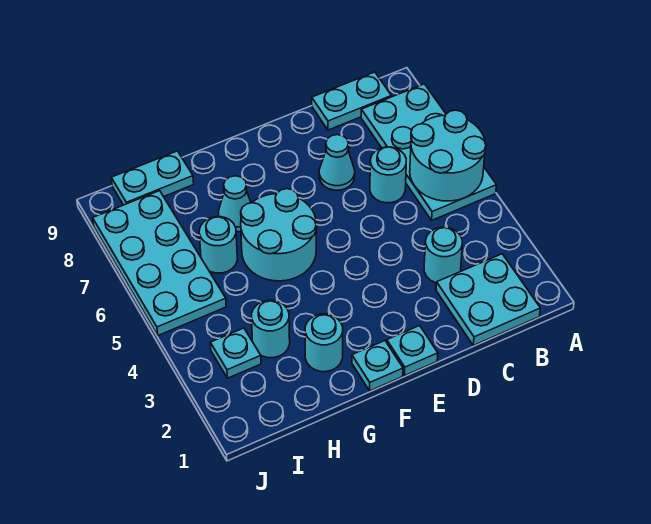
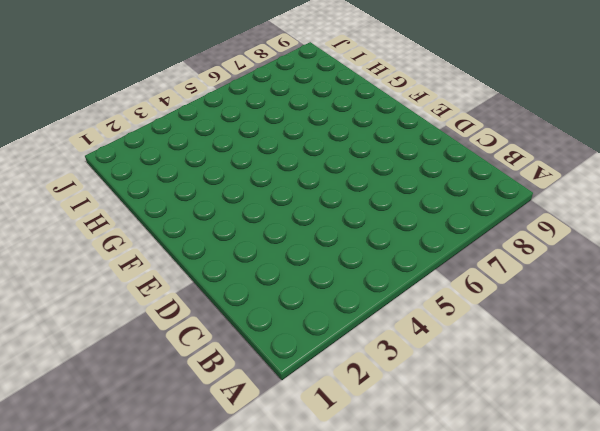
none -> cyan 2x4 plate [361,84,496,220]
none -> cyan 2x2 plate [436,254,540,345]
none -> cyan 1x2 plate [312,72,391,130]

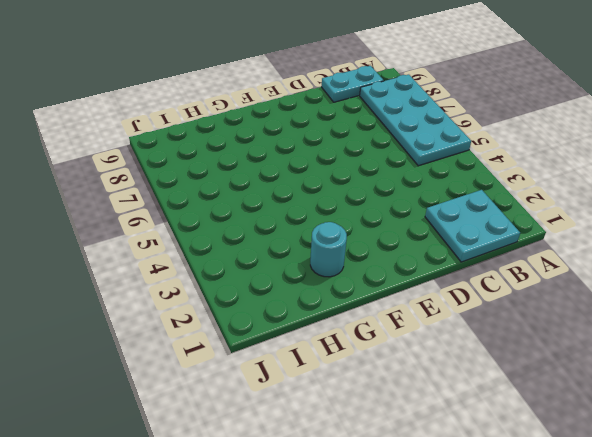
none -> cyan 1x1 round brick [424,227,462,283]
none -> cyan 1x1 round brick [370,147,406,203]
none -> cyan 1x1 cone [319,135,355,190]

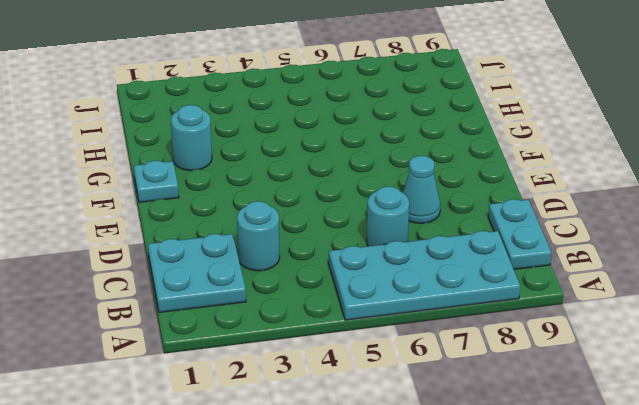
none -> cyan 1x1 plate [387,326,438,376]
none -> cyan 2x2 round brick [241,189,316,281]
none -> cyan 1x1 cone [219,176,251,232]

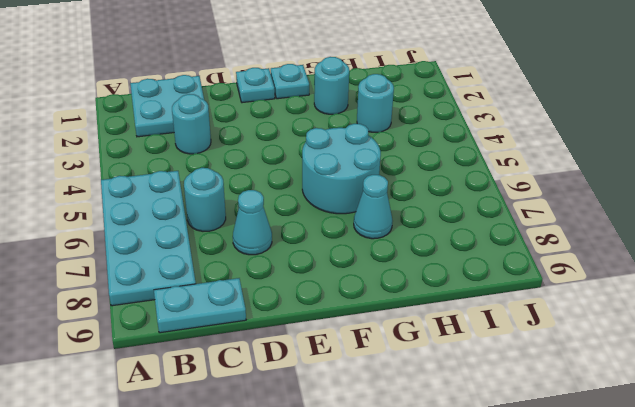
none -> cyan 1x1 round brick [199,217,237,273]
none -> cyan 1x2 plate [111,151,194,205]
none -> cyan 1x1 plate [210,328,261,378]

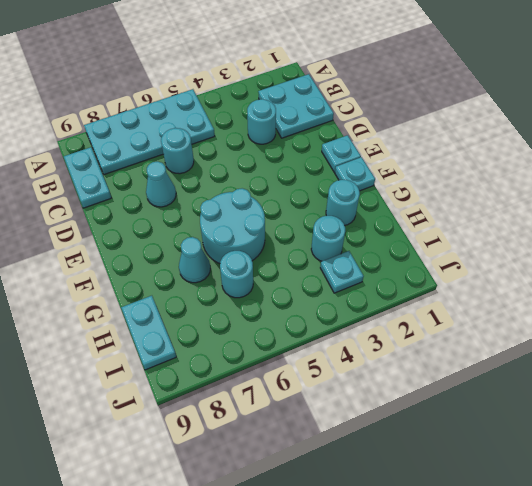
none -> cyan 2x4 plate [93,191,226,335]
none -> cyan 2x2 round brick [410,110,486,201]

